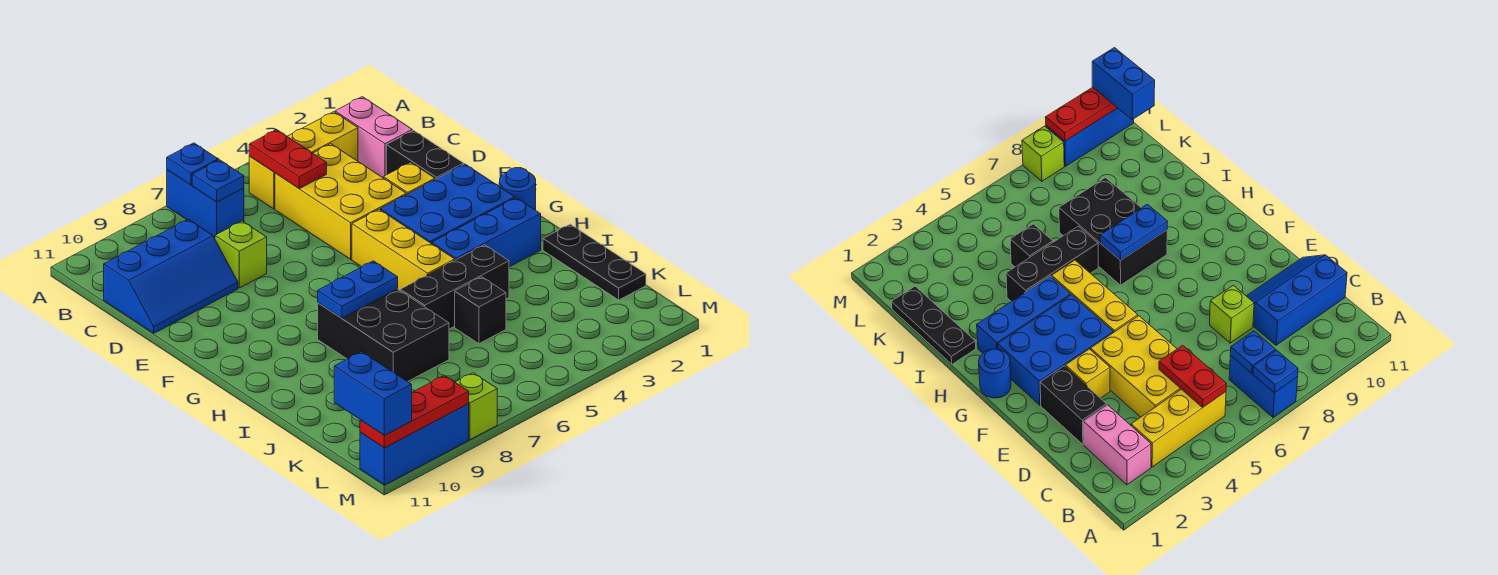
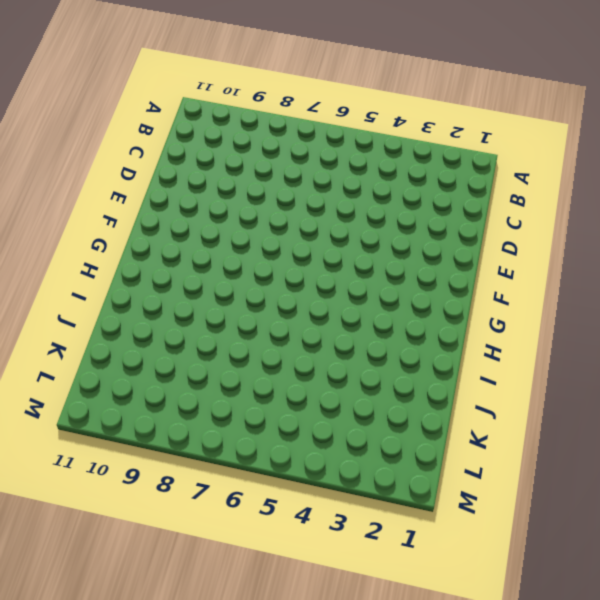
none -> blue 1x2 brick [167,170,244,238]
none -> pink 1x2 brick [335,97,412,178]
none -> yellow 1x3 brick [249,112,358,209]

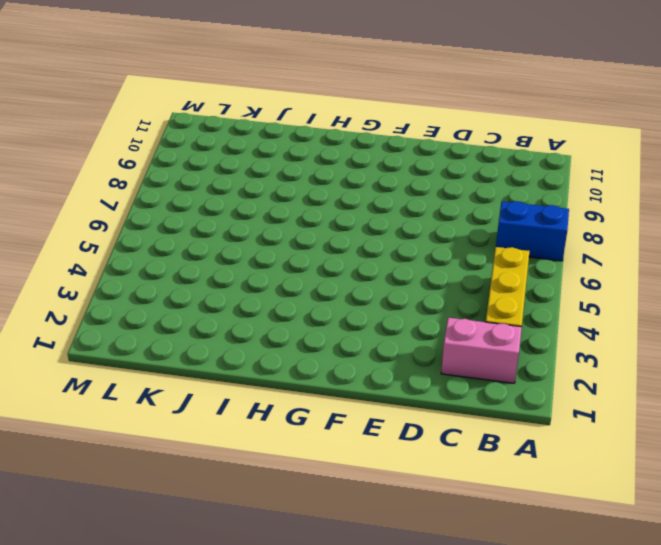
none -> yellow 2x3 brick [275,144,406,259]
none -> blue 2x3 slope [104,219,238,333]
none -> black 1x2 brick [386,130,464,179]

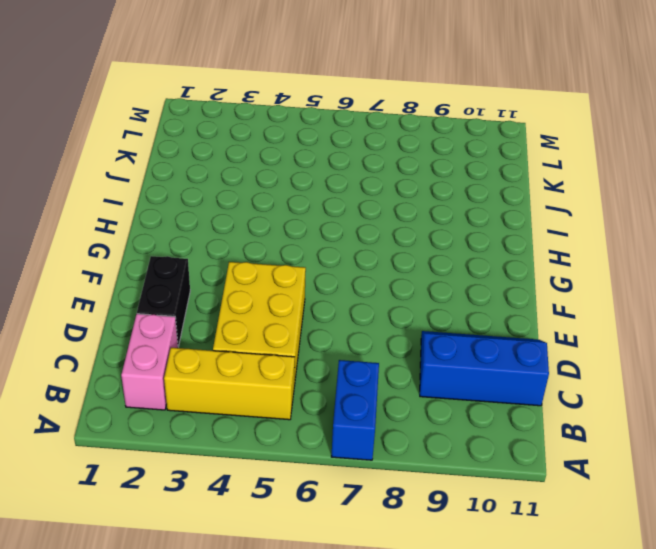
none -> lime 1x1 brick [215,221,267,288]
none -> yellow 1x1 brick [383,162,435,195]
none -> blue 2x3 brick [381,164,515,244]

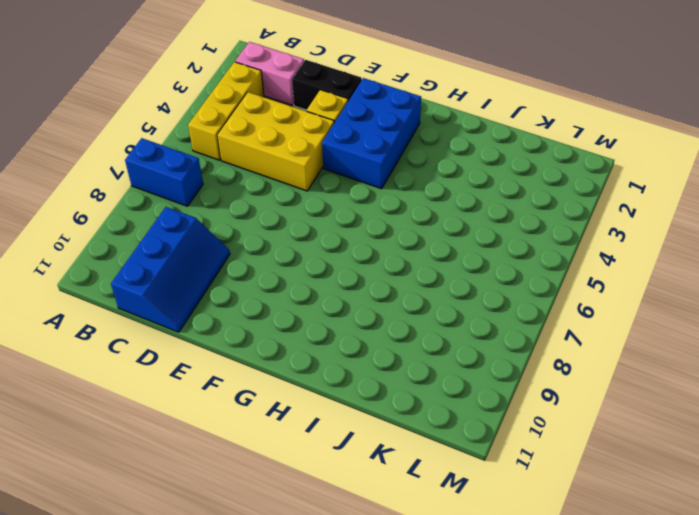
none -> lime 1x1 brick [215,221,267,288]
none -> yellow 1x3 brick [352,209,455,290]
none -> blue 1x1 round brick [499,168,536,210]

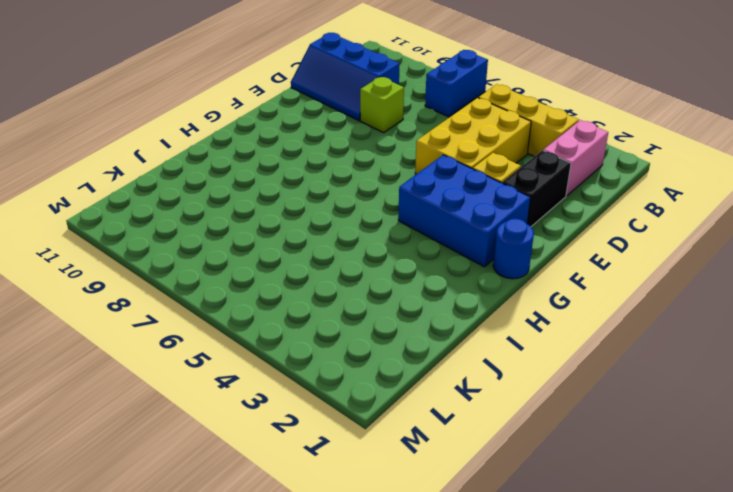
none -> yellow 1x3 brick [352,209,455,290]
none -> blue 1x3 brick [432,198,541,267]
none -> black 2x3 brick [318,289,449,382]

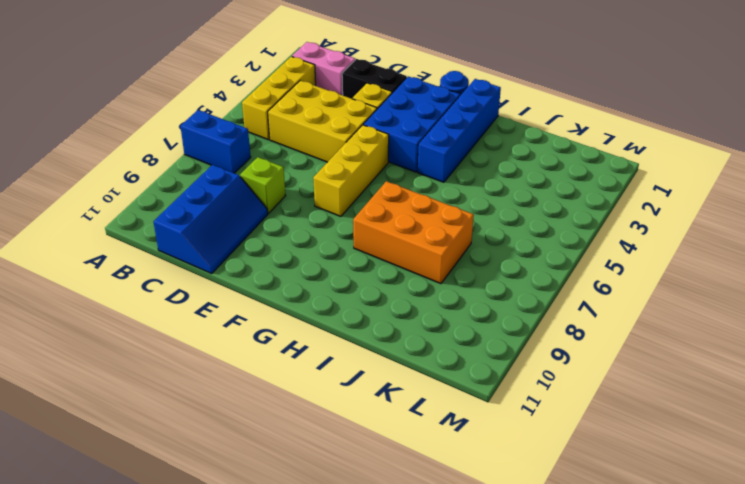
yellow 1x3 brick [313,125,389,216] -> yellow 1x3 brick turned to [352,209,455,290]
blue 1x4 brick [418,79,501,182] -> blue 1x3 brick [432,198,541,267]
orange 2x3 brick [353,181,474,284] -> black 2x3 brick [318,289,449,382]
none -> black 1x3 plate [543,224,646,300]
none -> black 1x3 brick [400,245,509,329]
none -> black 1x1 brick [455,277,506,344]

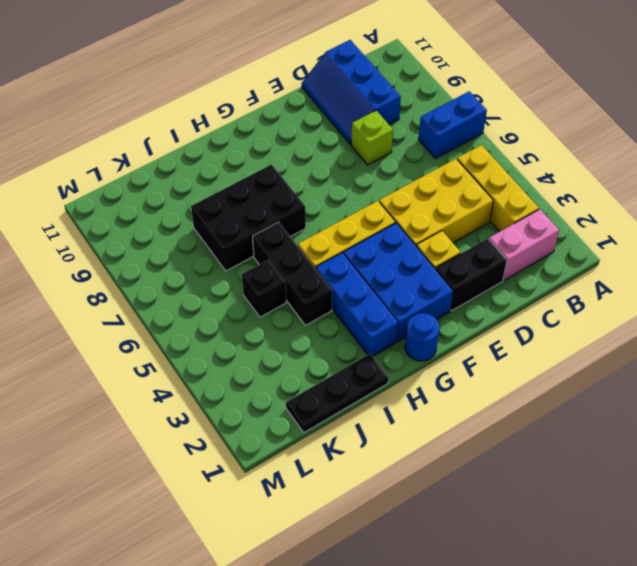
none -> lime 1x1 brick [455,373,497,440]
none -> blue 1x3 brick [360,404,469,485]
none -> blue 1x1 plate [167,143,218,185]

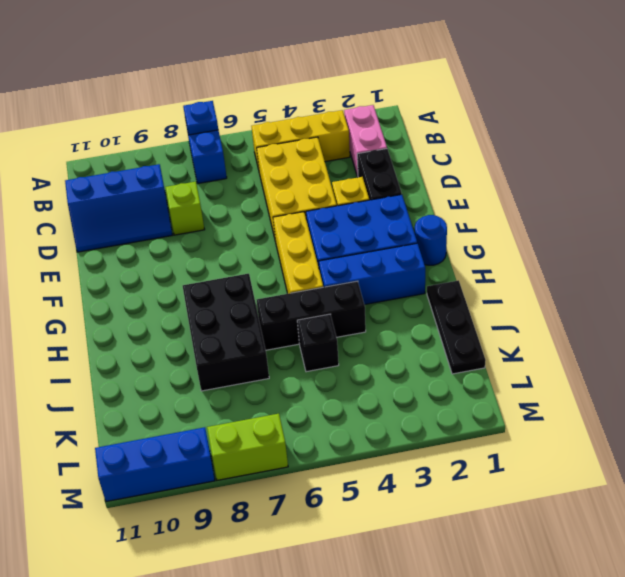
lime 1x2 brick [207,414,288,480] -> lime 1x1 brick [455,373,497,440]
none -> red 1x2 plate [249,130,327,189]
none -> blue 1x1 plate [192,160,244,202]
none -> blue 1x2 plate [318,261,398,318]

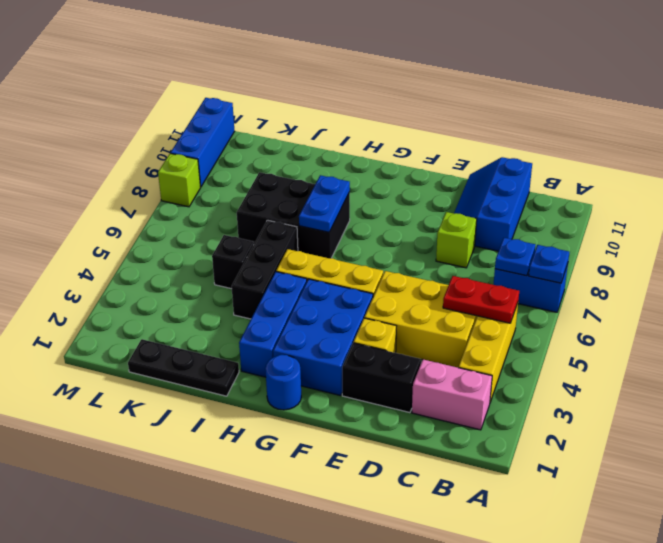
none -> red 1x3 plate [360,375,469,448]
none -> blue 1x2 brick [334,352,412,436]

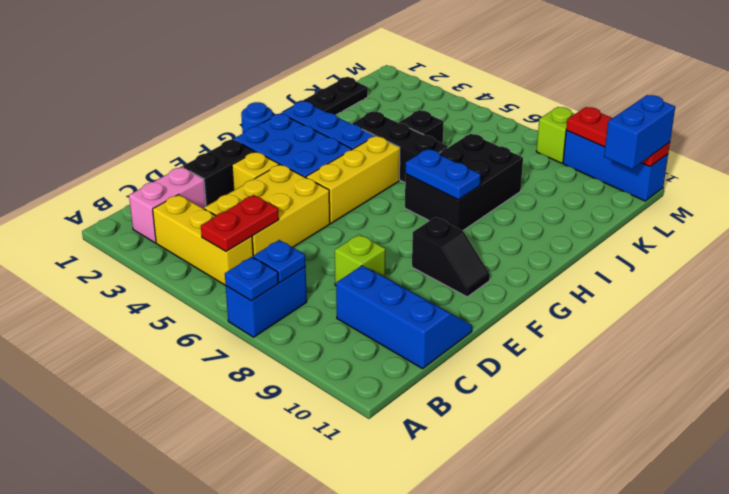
black 1x2 slope [412,217,490,297] -> none

